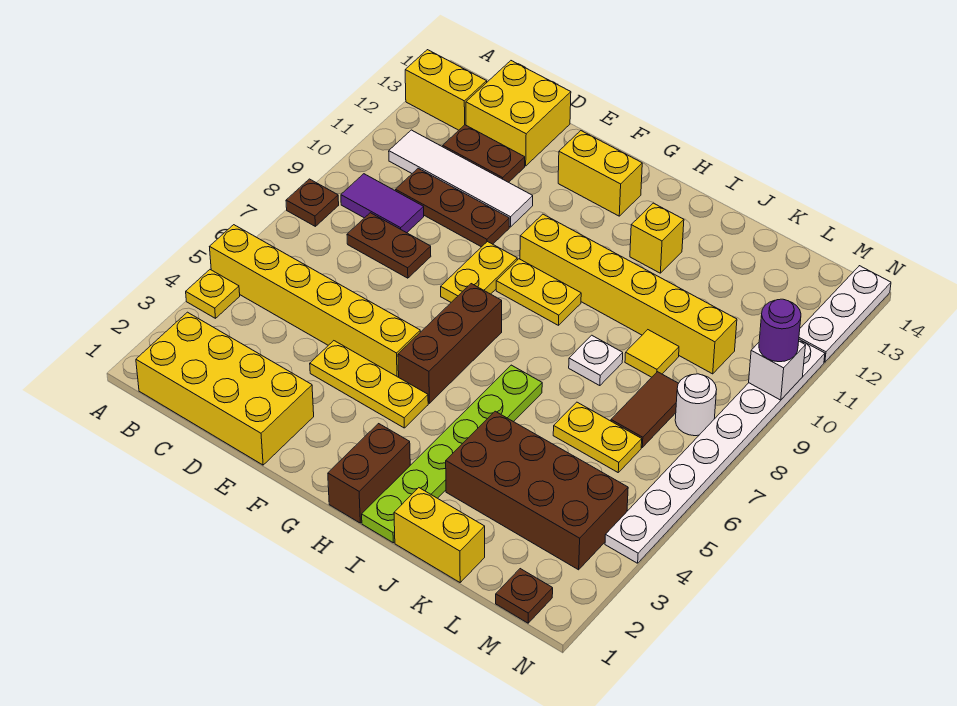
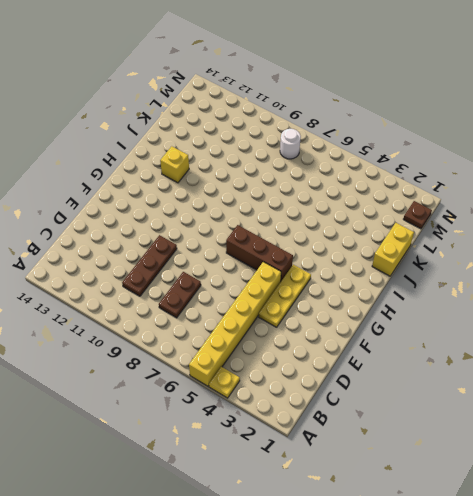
none -> brown 1x1 plate [286,179,339,226]
none -> yellow 1x2 brick [405,50,487,130]
none -> yellow 2x4 brick [136,312,314,465]
none -> purple 1x2 tile [341,174,424,233]

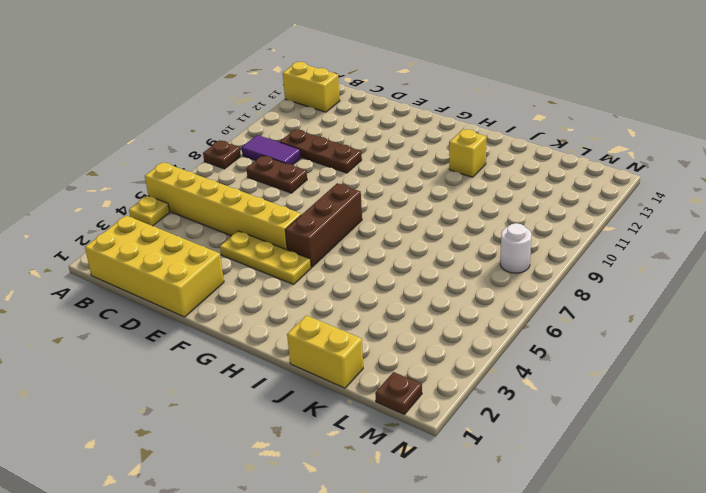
none -> white 1x4 tile [389,130,533,227]
none -> brown 1x2 plate [443,125,525,182]
none -> yellow 2x2 brick [466,61,571,166]
none -> yellow 1x2 plate [441,242,517,302]

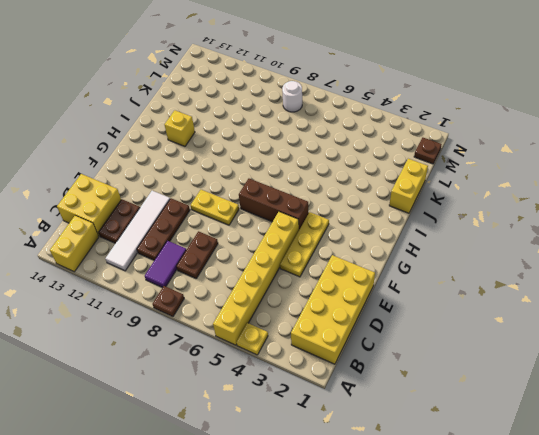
none -> yellow 1x2 brick [558,131,642,216]
none -> yellow 1x2 plate [496,259,581,325]
none -> yellow 1x6 brick [520,214,737,374]
none -> brown 1x2 brick [328,424,410,523]

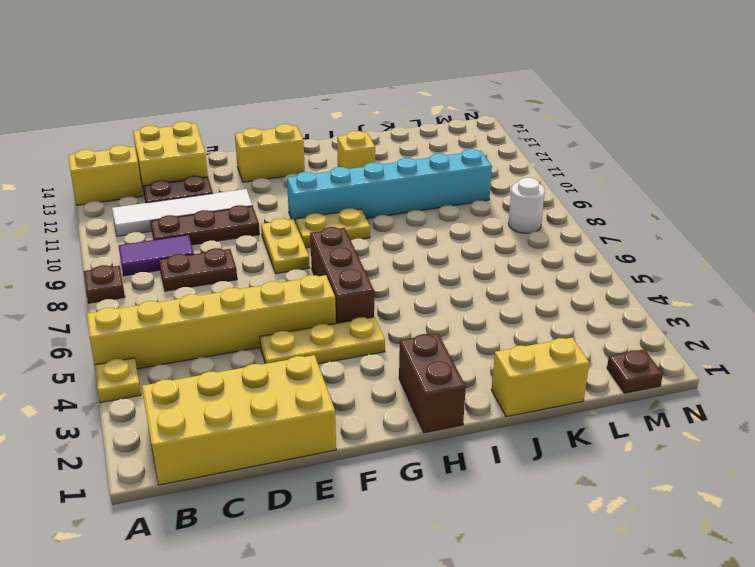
cyan 1x6 brick [287,149,492,223] -> yellow 1x6 brick [520,214,737,374]
none -> lime 1x6 plate [362,365,542,543]
none -> brown 2x4 brick [446,411,628,570]
none -> white 1x1 plate [569,335,623,386]
none -> yellow 1x2 plate [553,402,642,472]

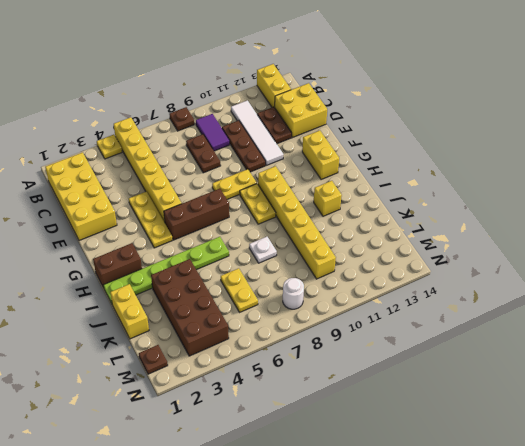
none -> yellow 1x1 tile [625,330,679,377]
none -> brown 1x2 tile [611,372,679,447]
none -> white 1x8 plate [605,339,825,563]
none -> white 1x3 plate [799,266,891,362]

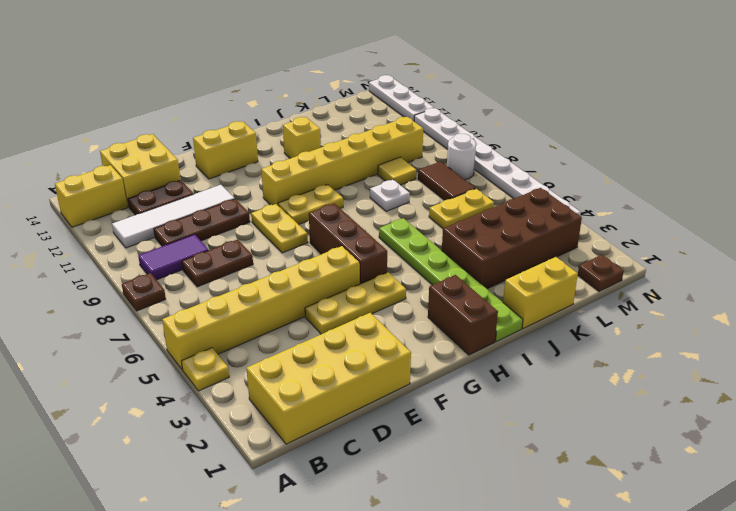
none -> white 1x1 brick [749,341,806,400]
none -> purple 1x1 round brick [759,299,801,362]

